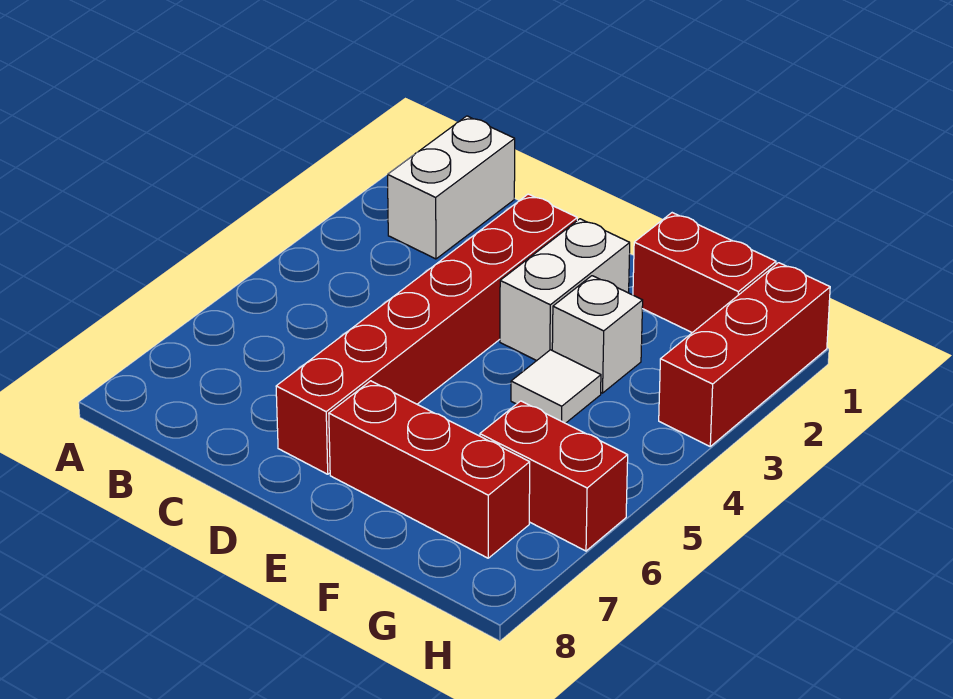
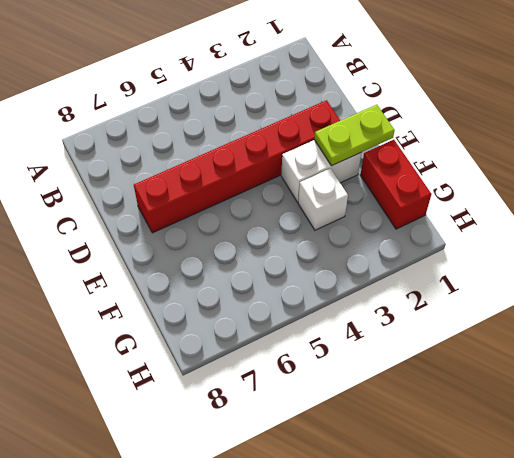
lime 1x2 plate [314,105,395,166] -> none
none -> white 1x2 brick [388,116,515,259]
none -> red 1x3 brick [329,381,530,558]

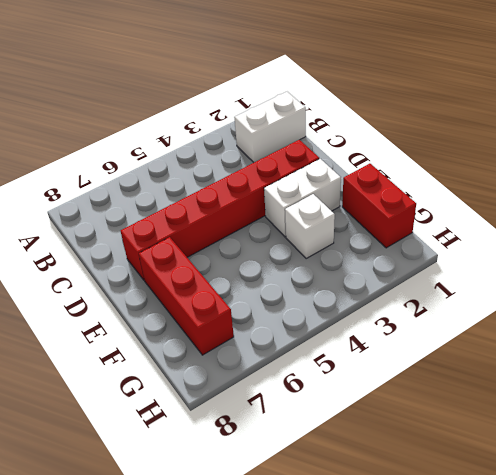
none -> white 1x1 tile [511,350,601,423]
none -> red 1x2 brick [480,401,628,551]

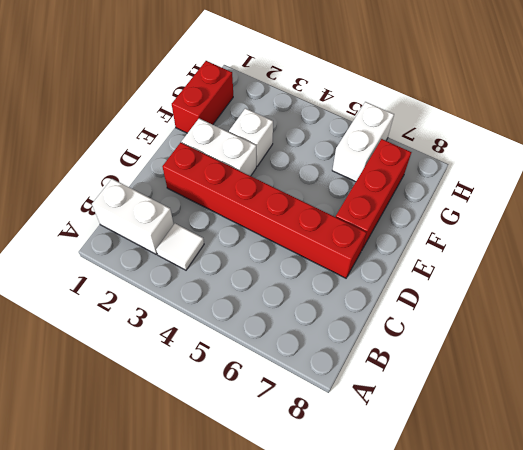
white 1x1 tile [156,224,204,270] -> white 1x1 tile moved to [511,350,601,423]
white 1x2 brick [332,102,394,182] -> red 1x2 brick [480,401,628,551]
none -> red 1x3 brick [659,263,830,446]

